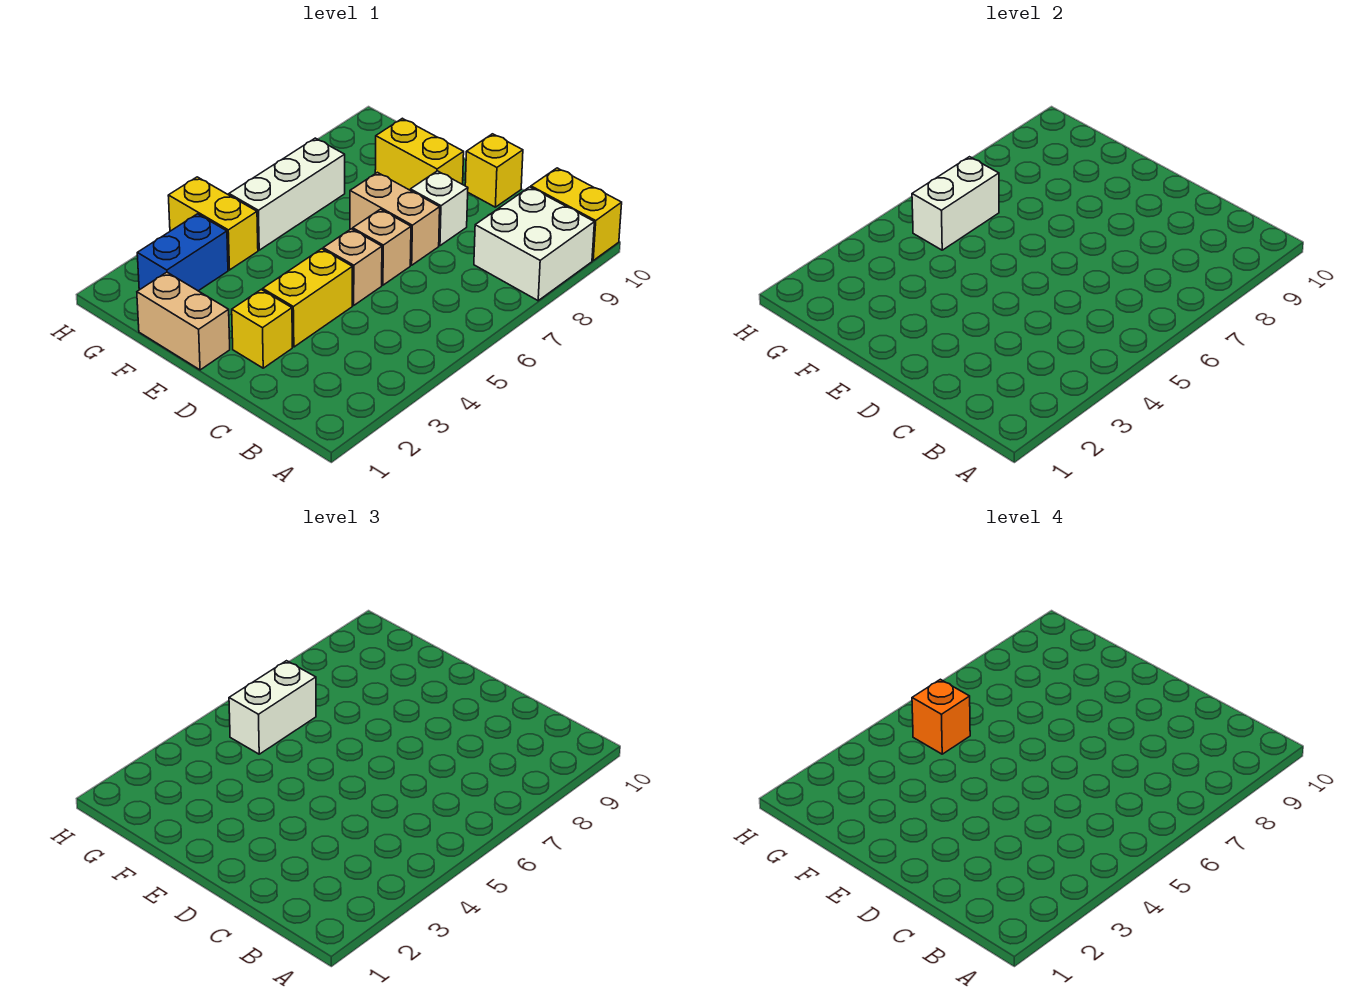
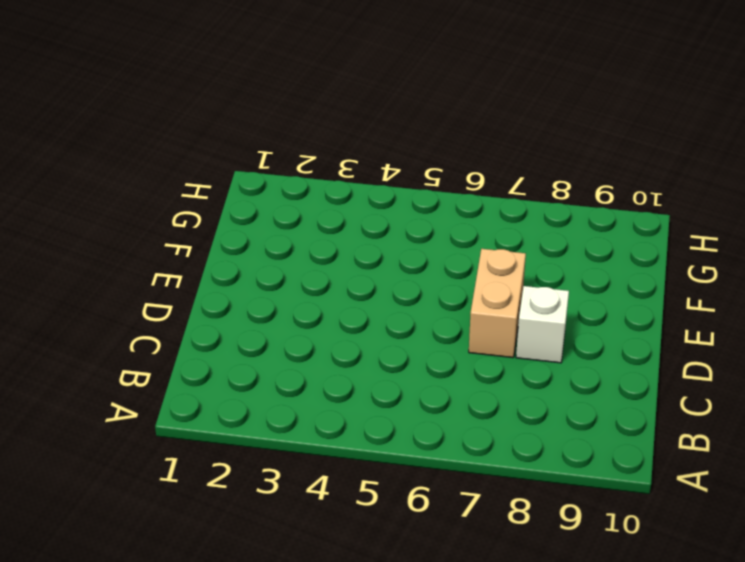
none -> white 2x2 brick [474,187,594,301]
none -> yellow 1x2 brick [531,168,622,260]
none -> yellow 1x1 brick [232,290,292,368]

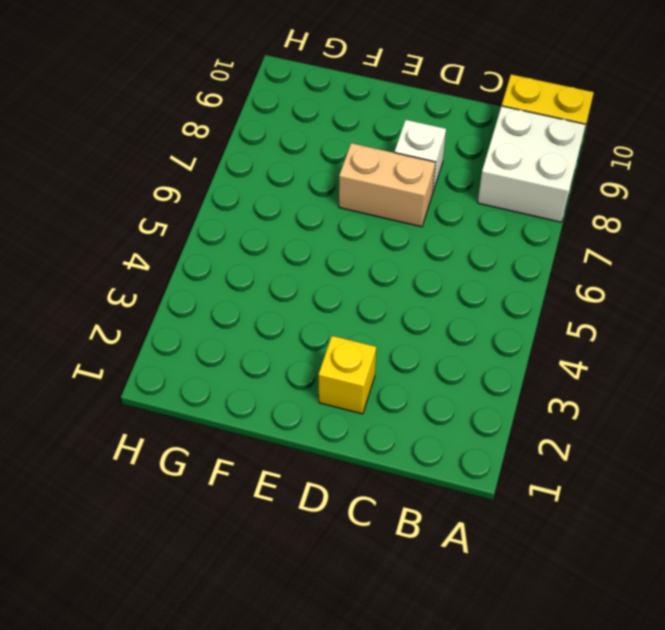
none -> yellow 1x2 brick [263,249,352,347]
none -> tan 1x1 brick [323,229,382,305]
none -> tan 1x1 brick [353,209,411,285]

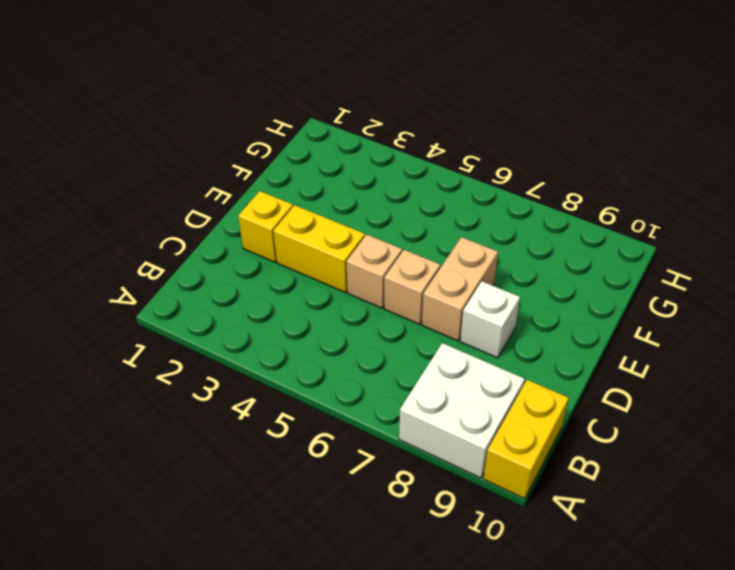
none -> yellow 1x1 brick [465,134,523,207]
none -> tan 1x2 brick [137,272,230,370]
none -> yellow 1x2 brick [375,118,464,190]

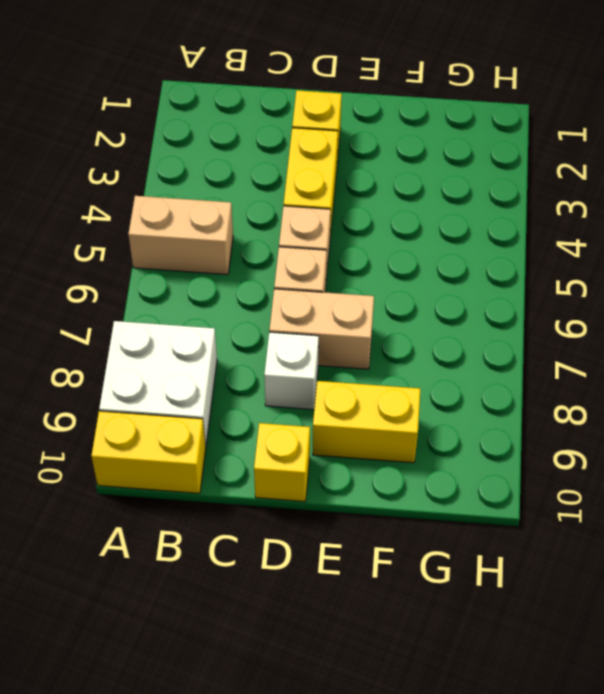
tan 1x2 brick [128,196,233,275] -> tan 1x2 brick moved to [137,272,230,370]
none -> blue 1x2 brick [137,214,228,291]
none -> yellow 1x2 brick [168,177,258,270]
none -> white 1x3 brick [229,138,345,250]

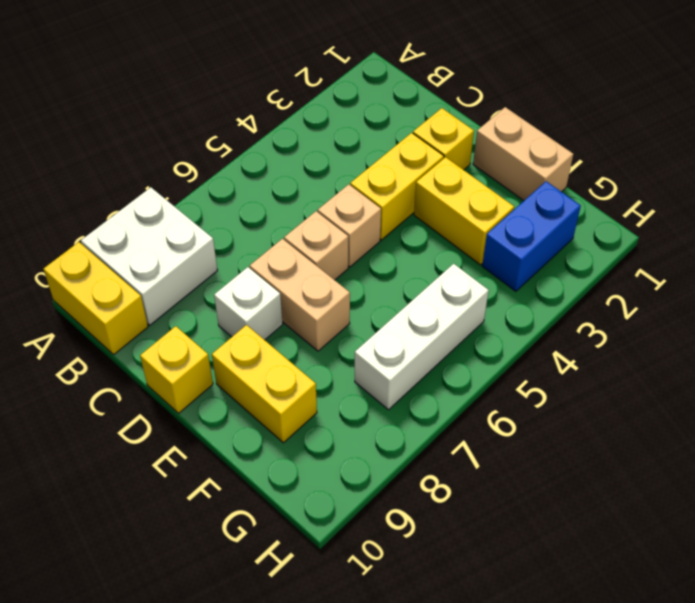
yellow 1x2 brick [414,157,514,265] -> yellow 1x2 brick moved to [168,177,258,270]
none -> white 1x2 brick [912,157,999,250]
none -> white 1x2 brick [229,661,316,754]
none -> orange 1x1 brick [912,679,970,754]

